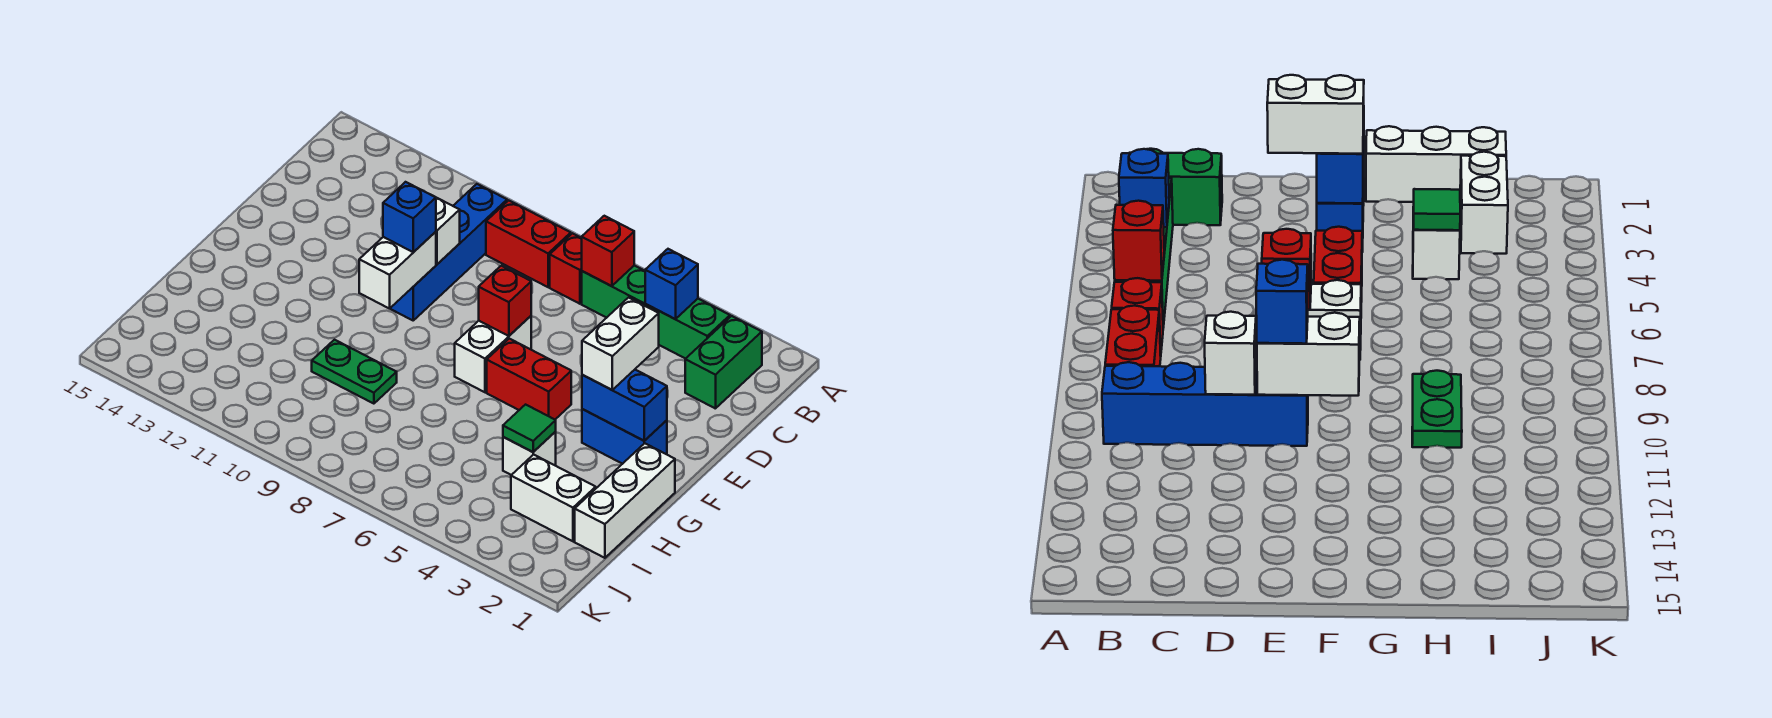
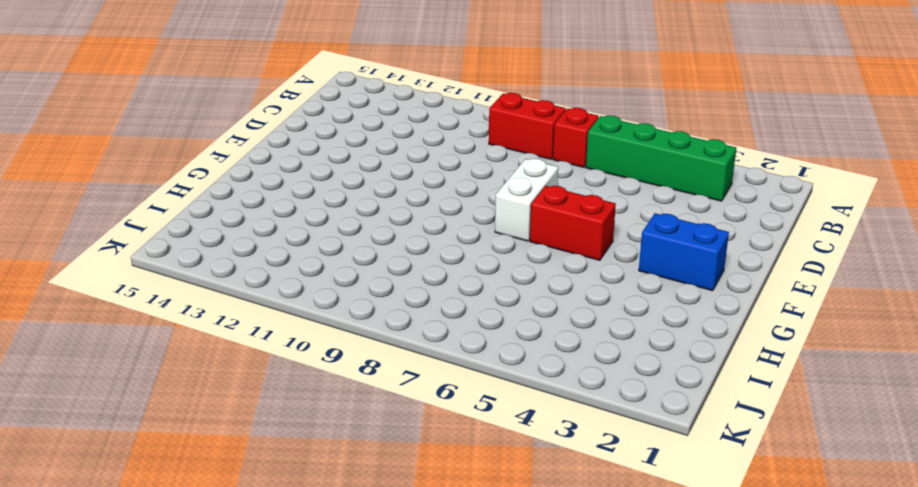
none -> green 1x2 brick [685,316,762,409]
none -> blue 1x4 brick [390,184,507,320]
none -> white 1x3 brick [575,443,675,558]

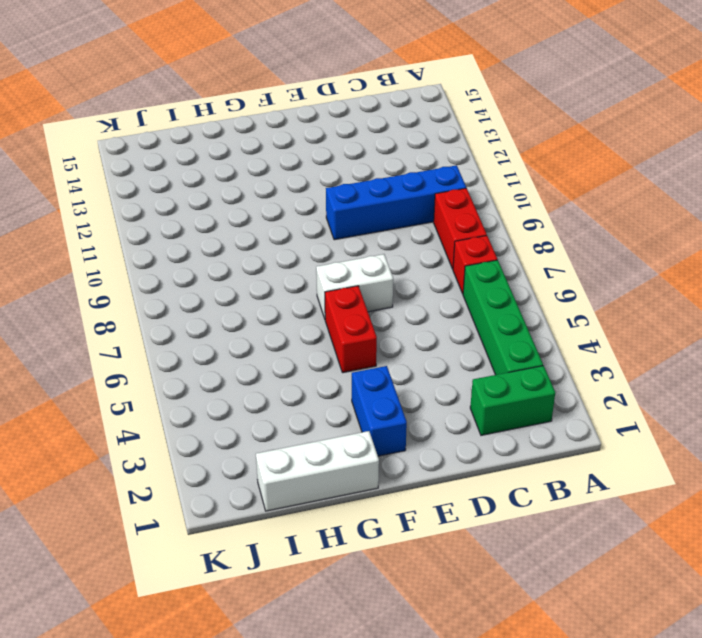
none -> white 1x1 brick [503,432,556,475]
none -> green 1x2 plate [312,340,397,404]
none -> white 1x2 brick [511,454,596,541]

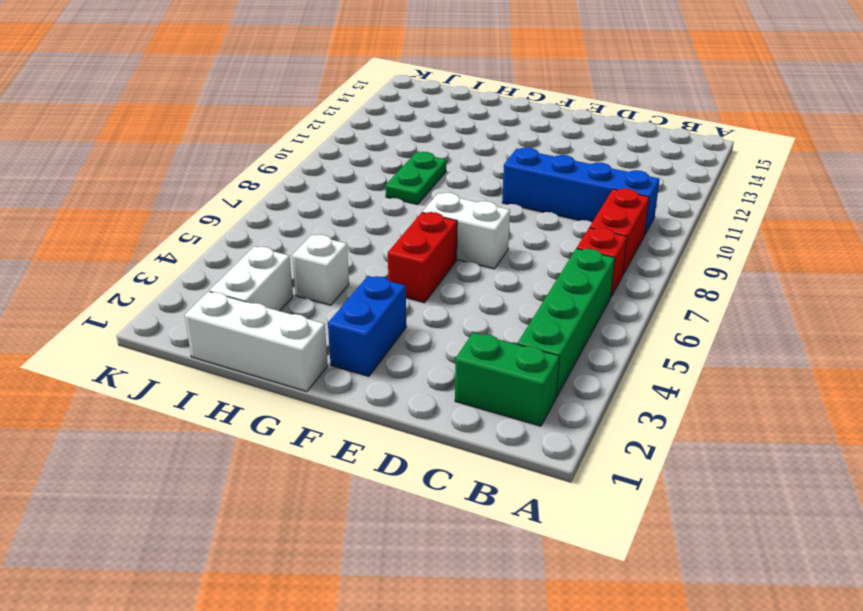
none -> blue 1x1 brick [645,249,698,319]
none -> red 1x1 brick [582,216,634,286]
none -> white 1x1 brick [436,198,460,264]

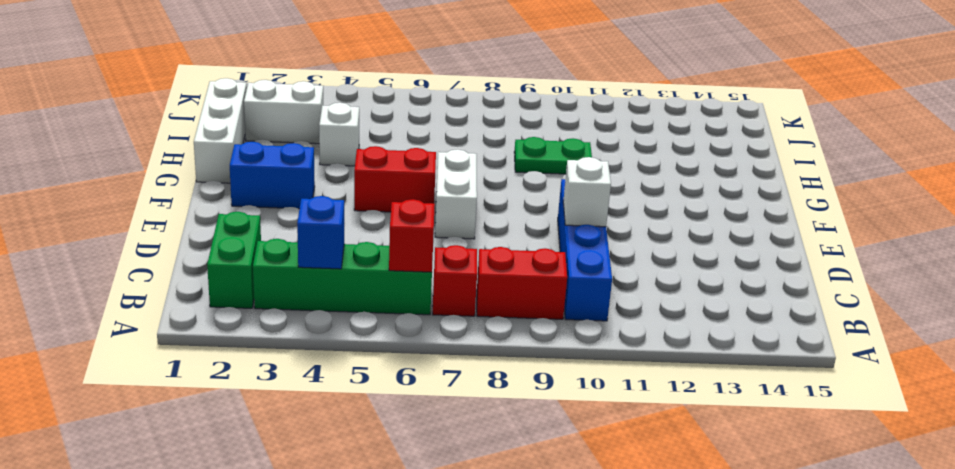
none -> red 1x1 brick [479,266,531,336]
none -> white 1x2 brick [359,232,436,309]
none -> blue 1x2 brick [582,370,667,441]

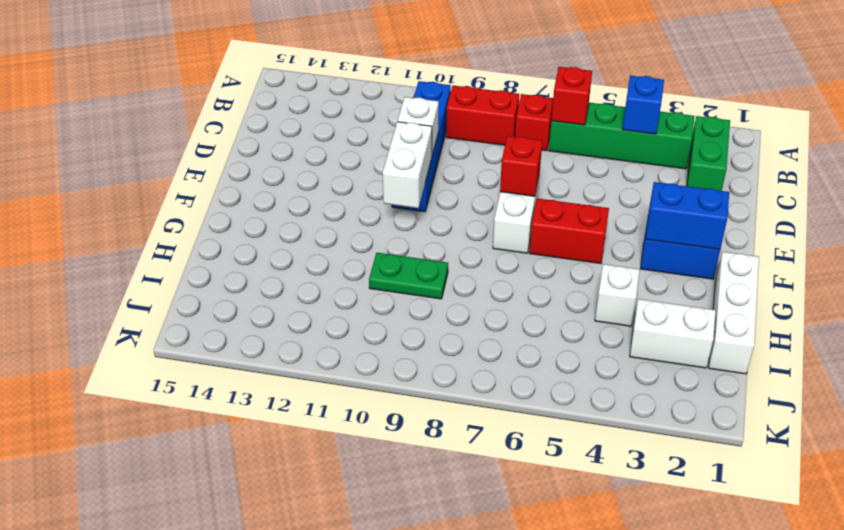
none -> green 1x1 tile [503,405,556,452]
none -> white 1x2 brick [582,298,659,390]
none -> blue 1x1 brick [383,182,436,252]

